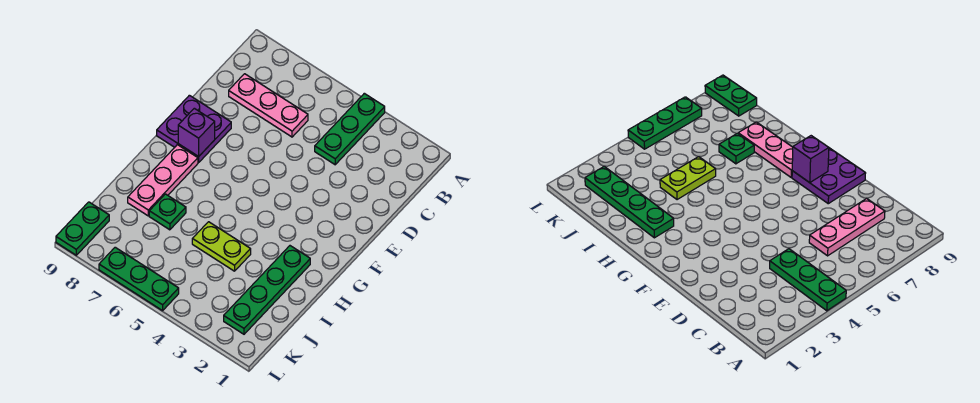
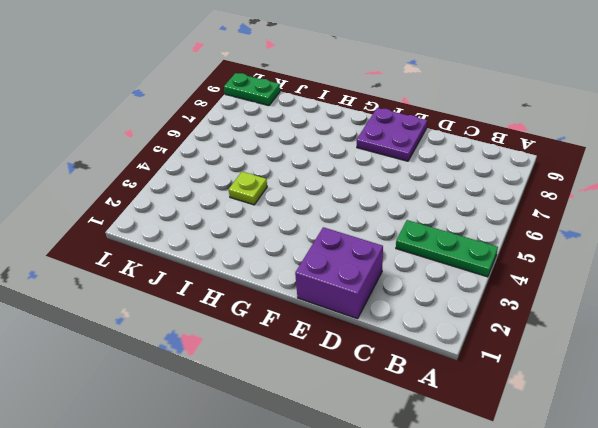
purple 2x2 brick [295,227,383,319] -> none
lime 1x1 plate [229,172,267,205] -> lime 1x2 plate [192,222,251,271]
none -> pink 1x3 plate [229,74,308,137]
none -> pink 1x3 plate [128,145,198,216]

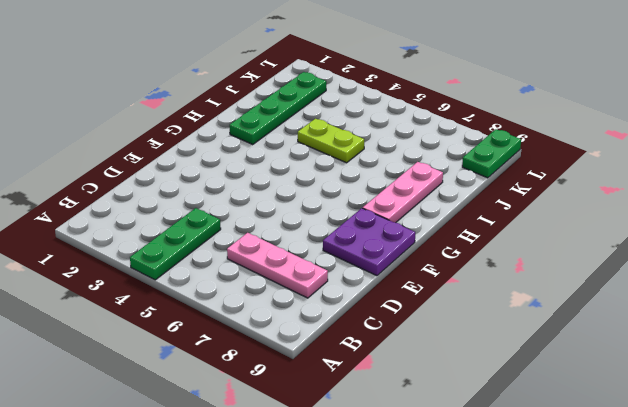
none -> green 1x1 plate [149,194,186,230]
none -> green 1x3 plate [99,247,179,311]

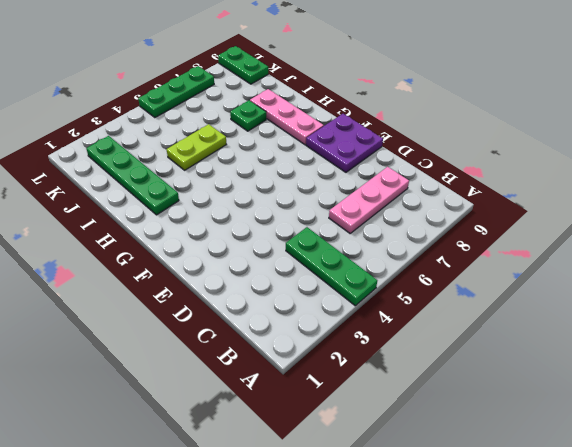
none -> purple 1x1 brick [178,108,215,157]

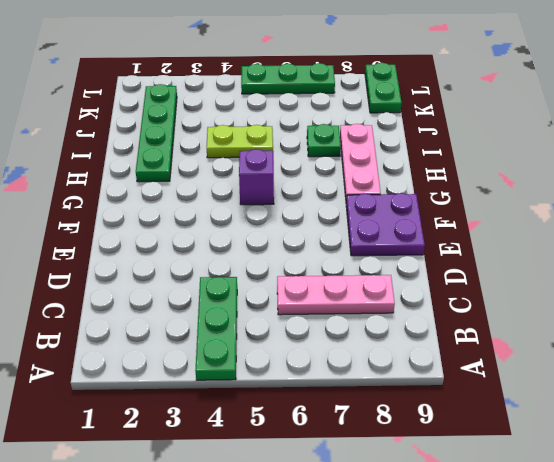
purple 1x1 brick [239,149,274,205] -> purple 1x1 brick moved to [178,108,215,157]

